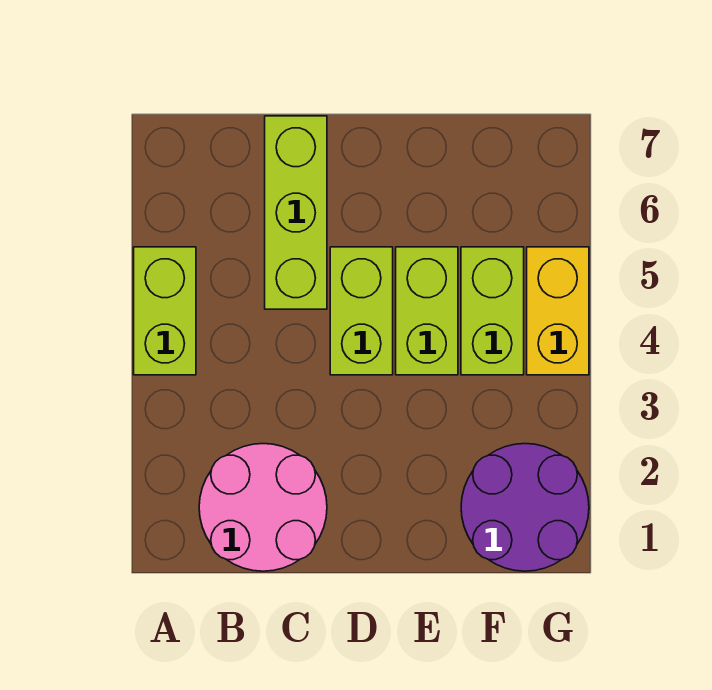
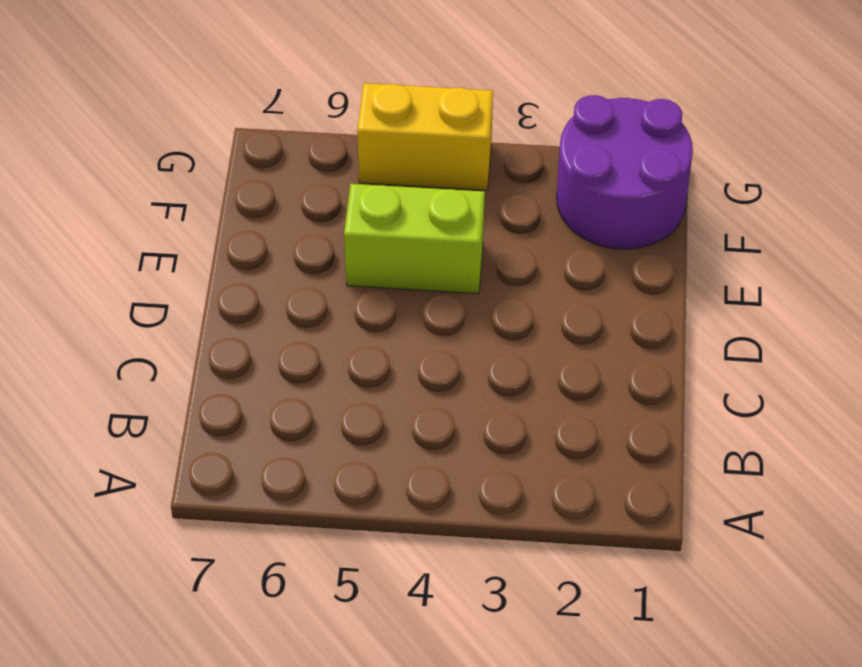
none -> lime 1x2 brick [134,247,196,375]
none -> pink 2x2 round brick [199,444,327,571]

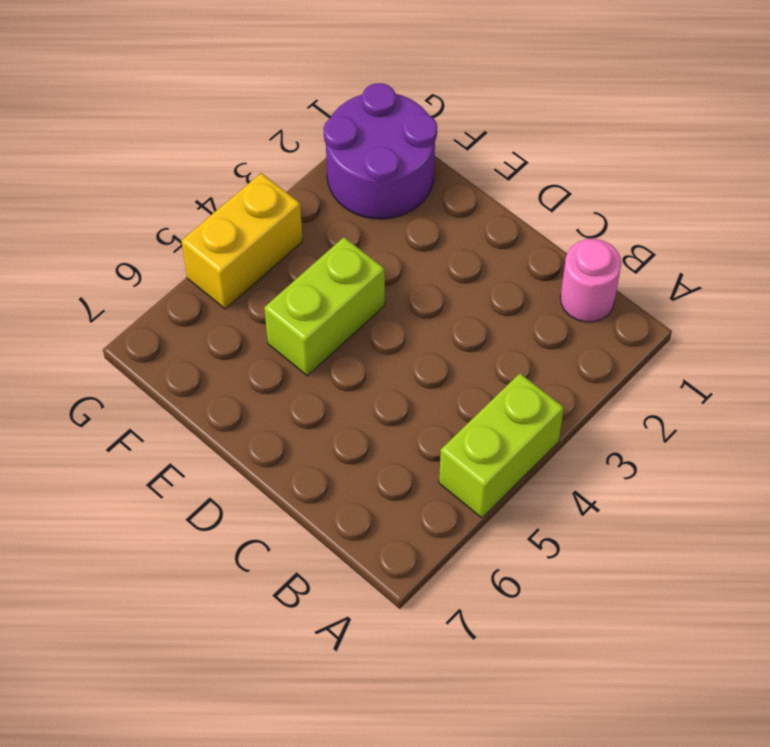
pink 1x1 round brick [560,239,621,322] -> pink 2x2 round brick [199,444,327,571]
none -> lime 1x3 brick [265,116,327,309]
none -> lime 1x2 brick [330,247,393,375]

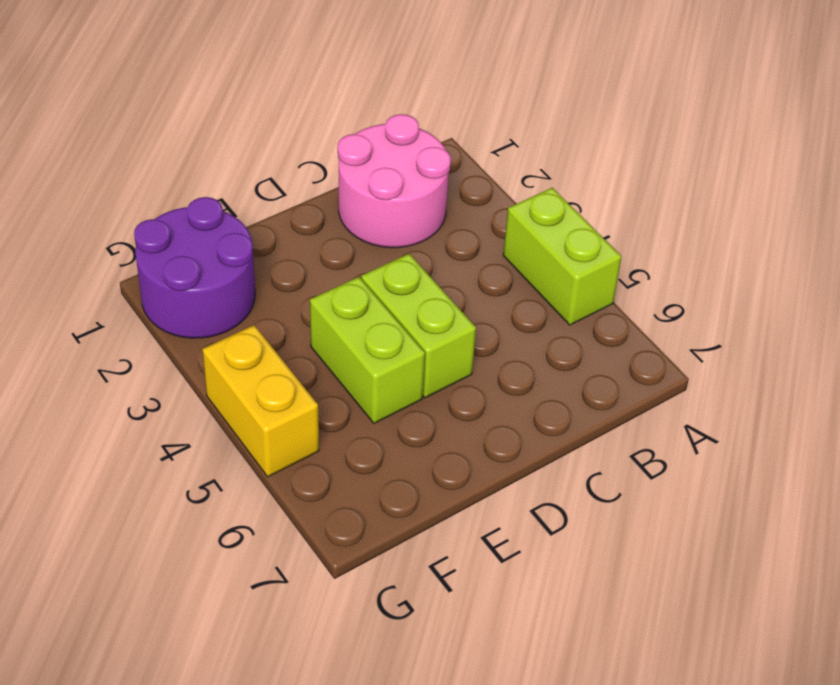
none -> lime 1x3 brick [265,116,327,309]
none -> lime 1x2 brick [461,247,524,375]

